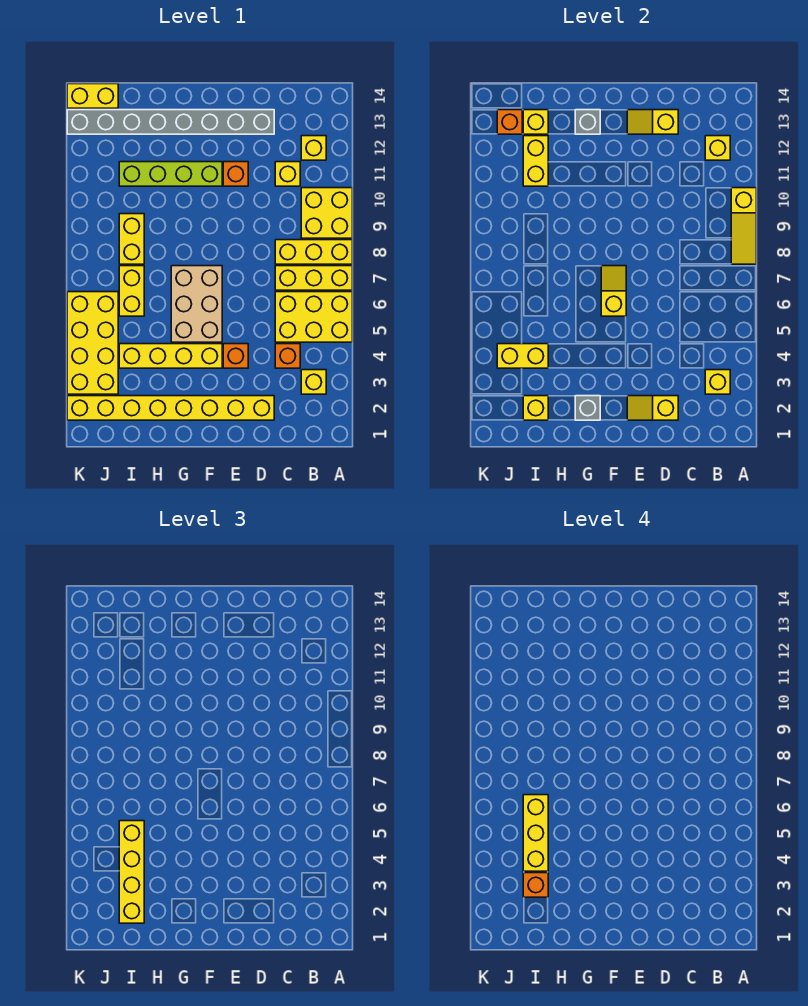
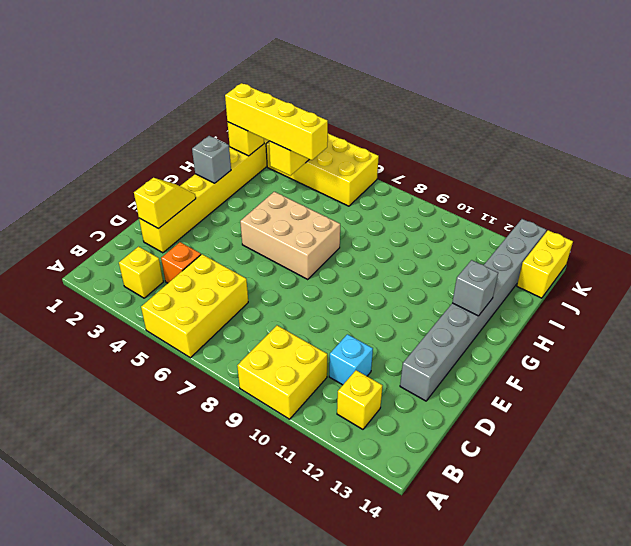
cyan 1x1 brick [329,334,373,385] -> yellow 1x1 brick [275,162,300,186]
none -> yellow 1x3 brick [275,266,352,290]
none -> yellow 1x3 brick [275,240,352,264]
none -> orange 1x1 brick [223,344,248,368]
none -> orange 1x1 brick [223,162,248,186]

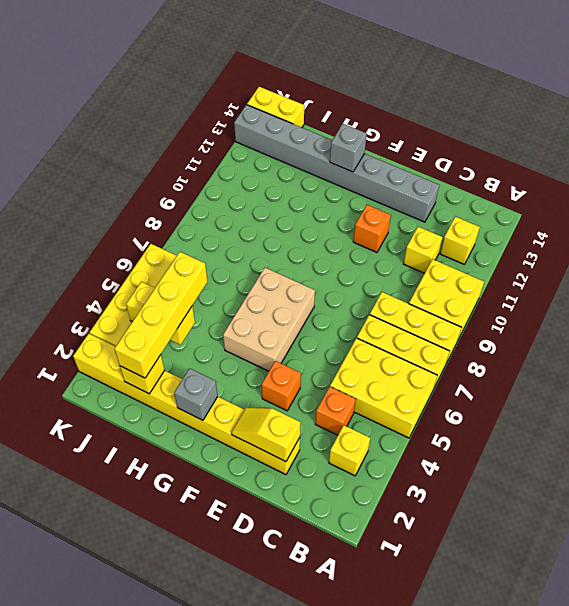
none -> yellow 1x4 brick [119,344,222,368]
none -> lime 1x4 brick [119,162,222,186]
none -> yellow 1x2 brick [119,266,144,316]
none -> yellow 1x2 brick [119,214,144,264]

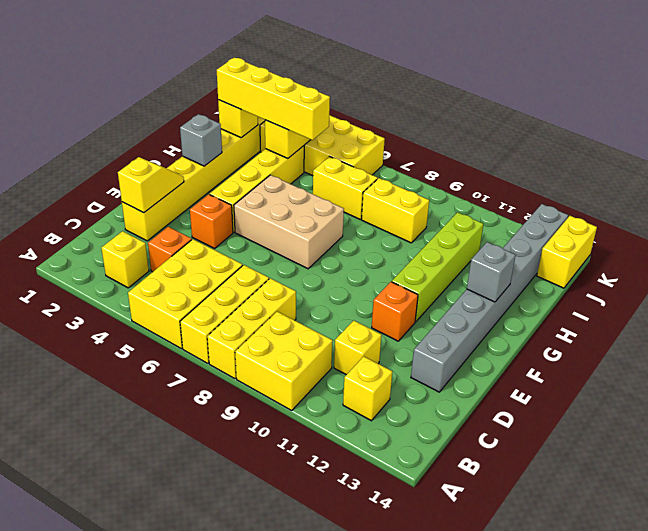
none -> yellow 1x3 slope [731,188,756,264]
none -> yellow 1x1 brick [705,370,730,394]
none -> yellow 1x1 brick [705,136,730,160]
none -> yellow 1x2 slope [627,110,678,134]

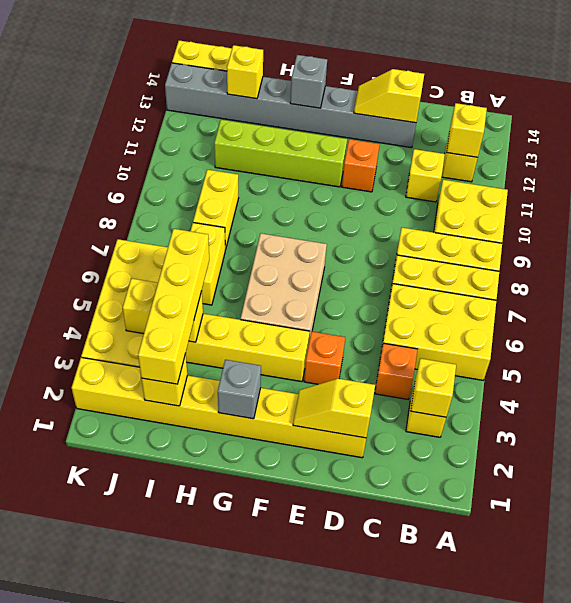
none -> yellow 1x3 slope [731,188,756,264]
none -> yellow 1x2 slope [601,266,626,316]
none -> yellow 1x2 brick [523,136,548,186]
none -> orange 1x1 brick [497,110,522,134]

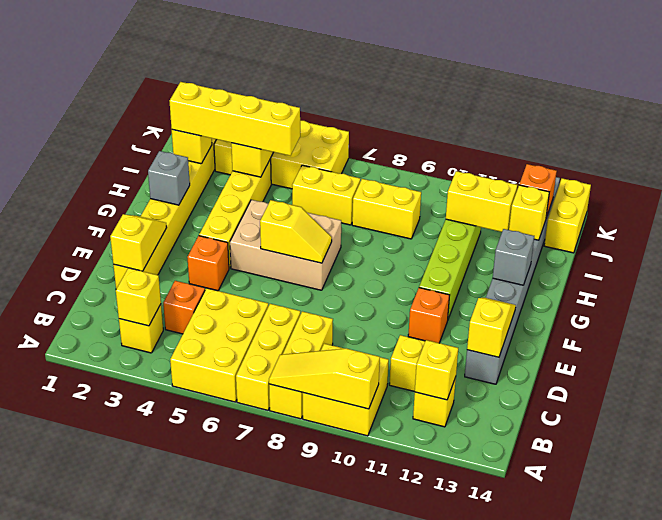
none -> orange 1x1 brick [523,873,548,897]
none -> yellow 1x3 brick [523,795,548,871]

